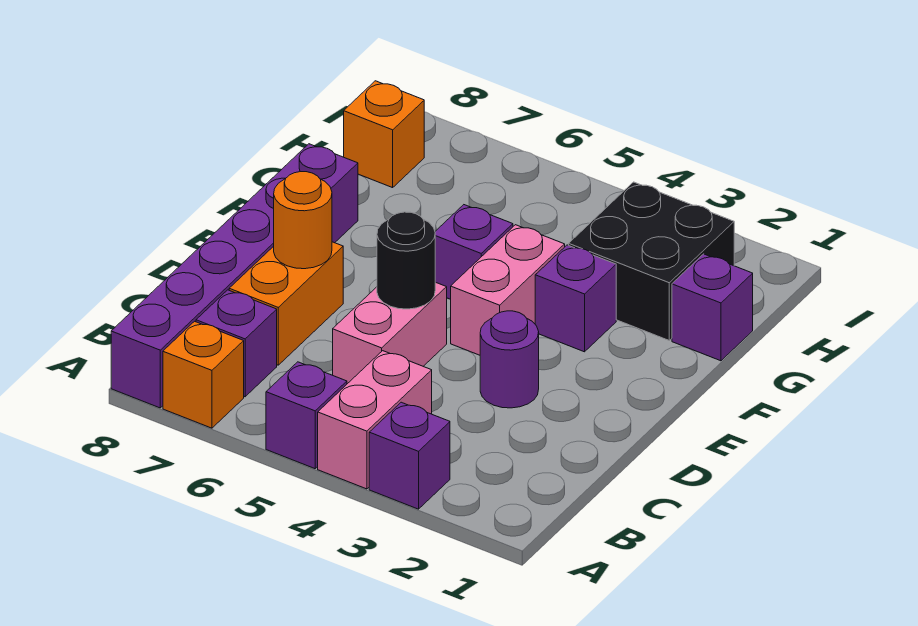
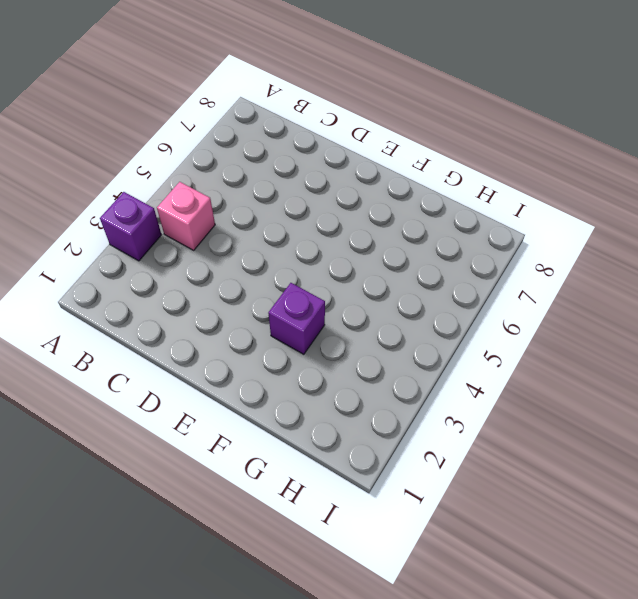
pink 1x1 brick [157,182,215,250] -> pink 1x2 brick [318,351,432,489]
none -> purple 1x1 brick [266,362,347,469]
none -> orange 1x1 brick [163,321,244,428]
none -> purple 1x6 brick [111,144,358,408]

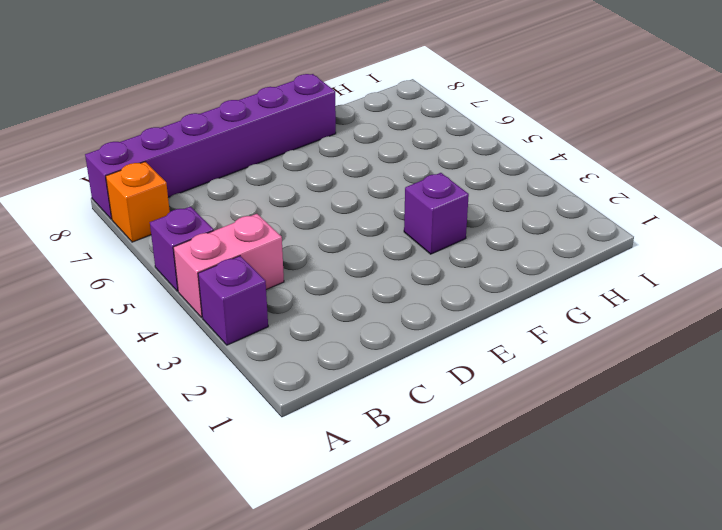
none -> purple 1x1 brick [196,290,277,397]
none -> pink 1x2 brick [333,282,447,384]
none -> orange 1x2 brick [229,242,343,365]

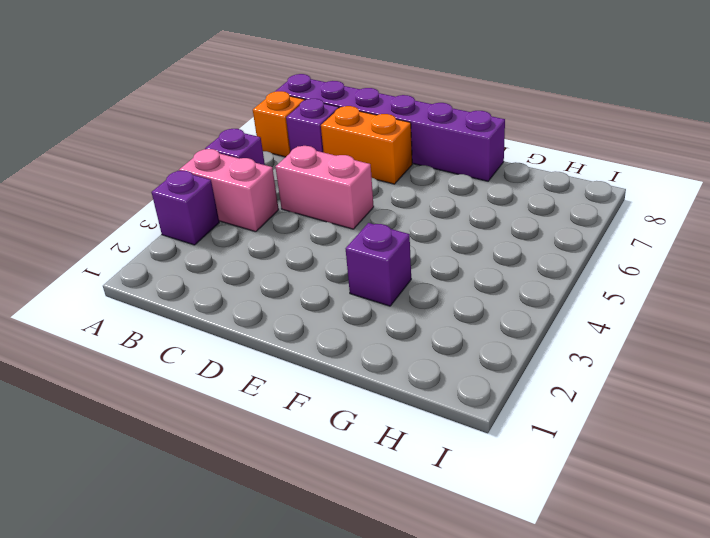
none -> purple 1x1 round brick [480,311,539,408]
none -> pink 1x2 brick [450,225,565,355]
none -> purple 1x1 brick [435,205,513,299]

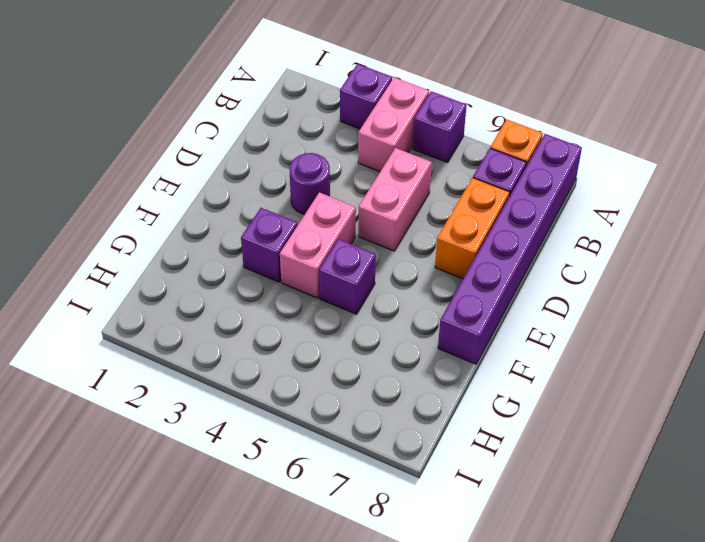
none -> purple 1x1 brick [672,254,753,361]
none -> black 2x2 brick [569,182,734,340]
none -> orange 1x1 brick [344,81,424,188]

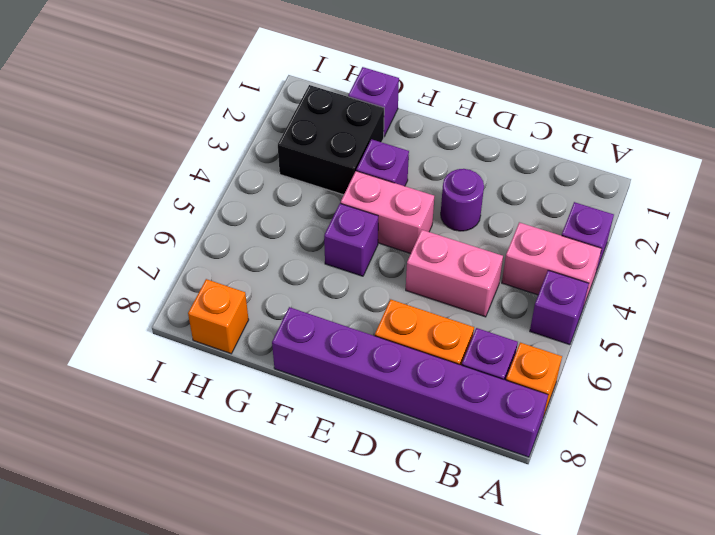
none -> black 1x1 round brick [377,212,435,309]
none -> orange 1x1 round brick [274,172,332,269]

